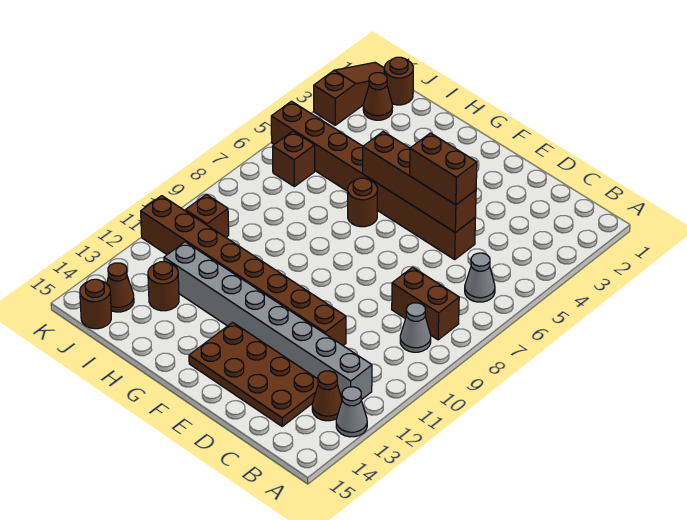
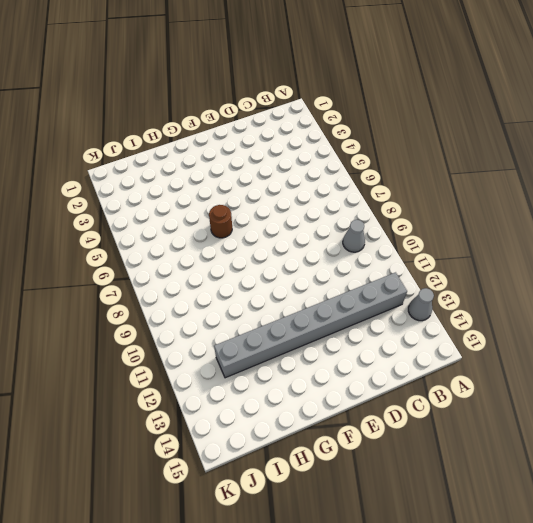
none -> grey 1x1 cone [465,253,495,302]
none -> brown 1x2 brick [392,267,459,340]
none -> brown 1x1 cone [312,371,342,421]

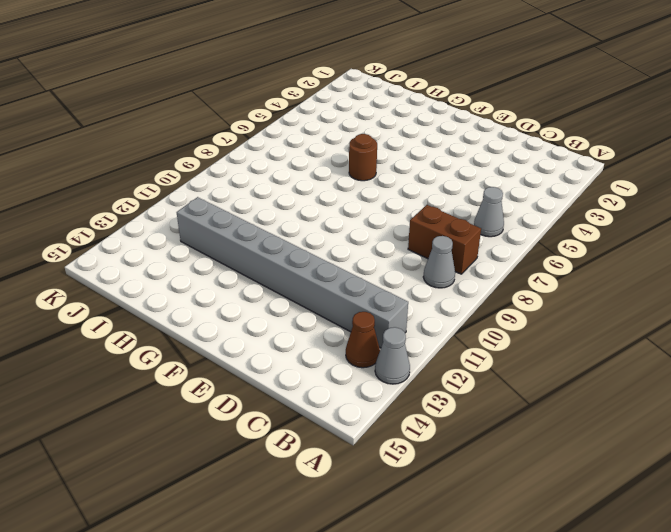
none -> brown 2x4 plate [189,322,318,426]
none -> brown 1x8 brick [271,101,475,259]
none -> brown 1x8 brick [141,196,346,345]

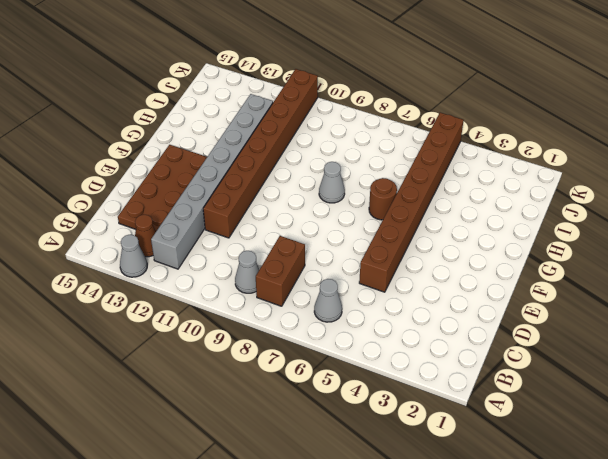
grey 1x1 cone [319,162,345,203] -> none
none -> brown 1x1 round brick [148,262,179,311]
none -> brown 1x1 round brick [384,57,413,105]
none -> brown 1x1 cone [363,73,392,120]

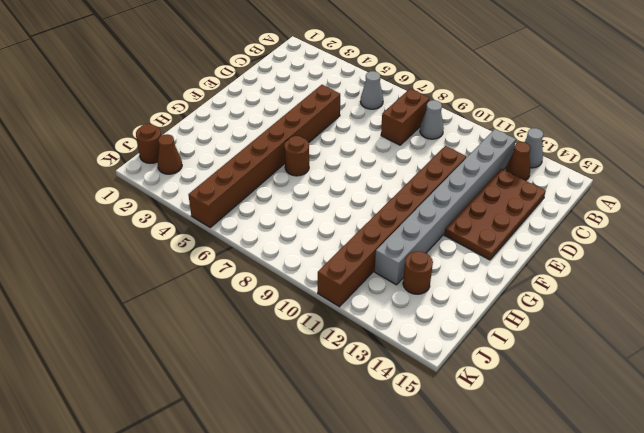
none -> brown 1x1 brick [272,131,315,187]
none -> brown 1x1 brick [185,194,229,237]
none -> brown 1x1 cone [107,263,134,312]

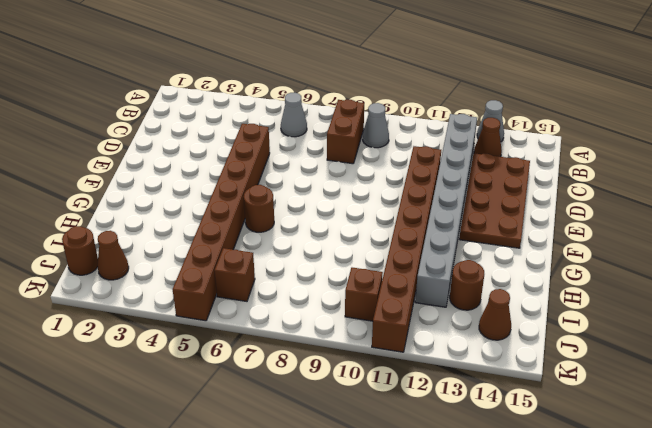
none -> brown 1x1 round brick [80,279,111,329]
none -> brown 1x3 slope [314,62,384,125]
none -> brown 1x4 brick [363,132,476,232]

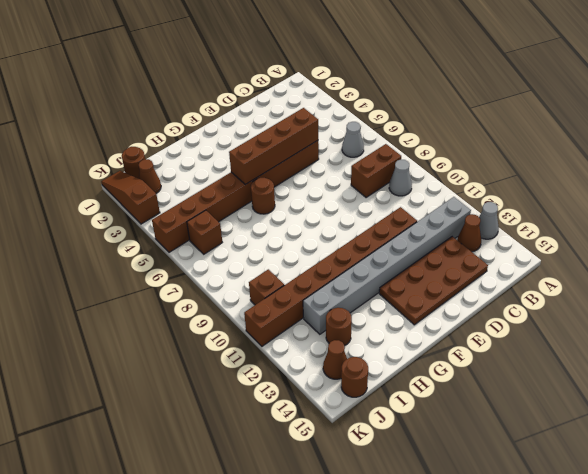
none -> brown 1x2 brick [410,133,477,205]

